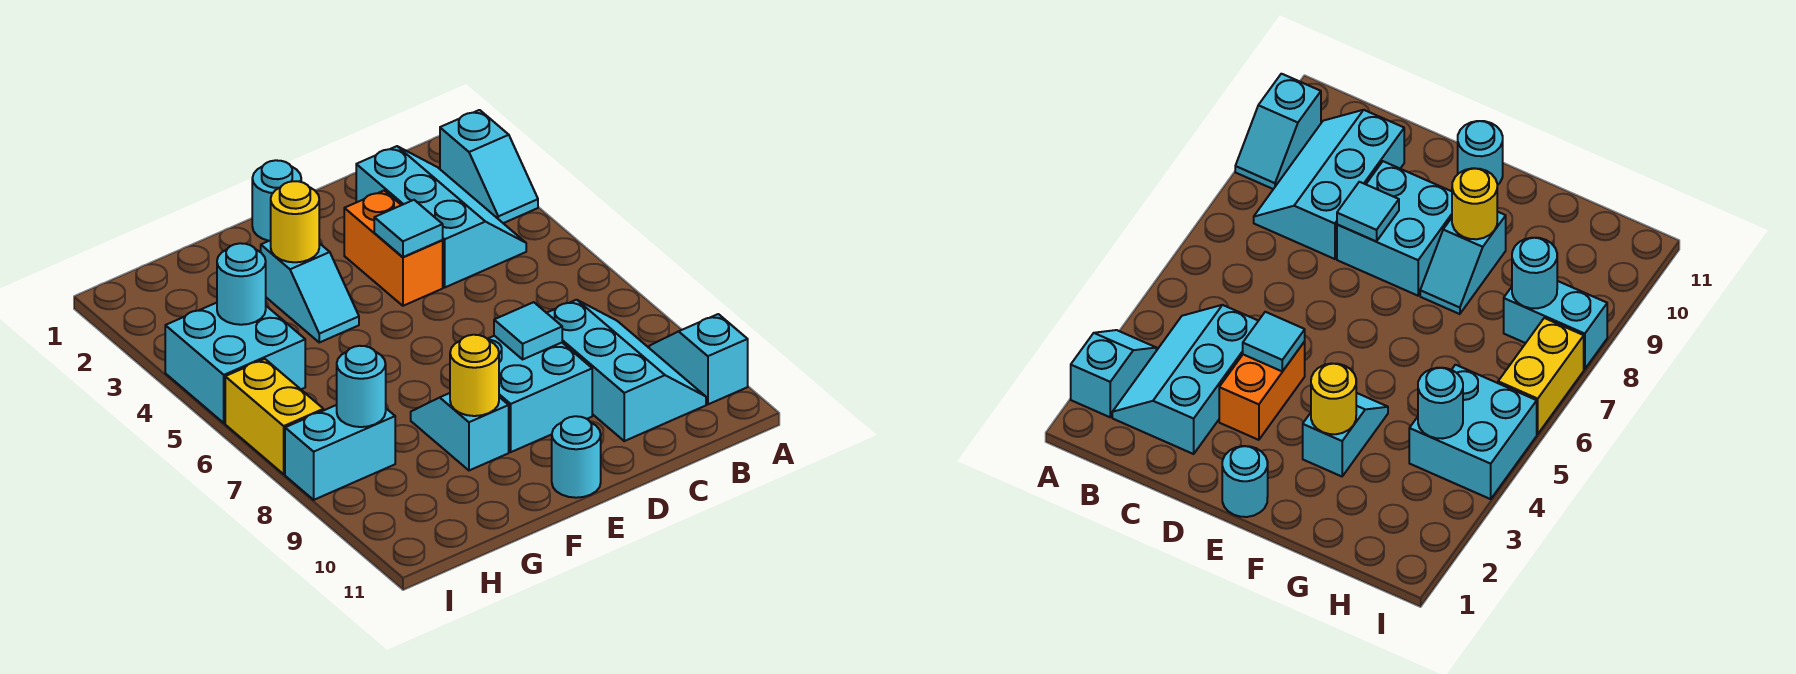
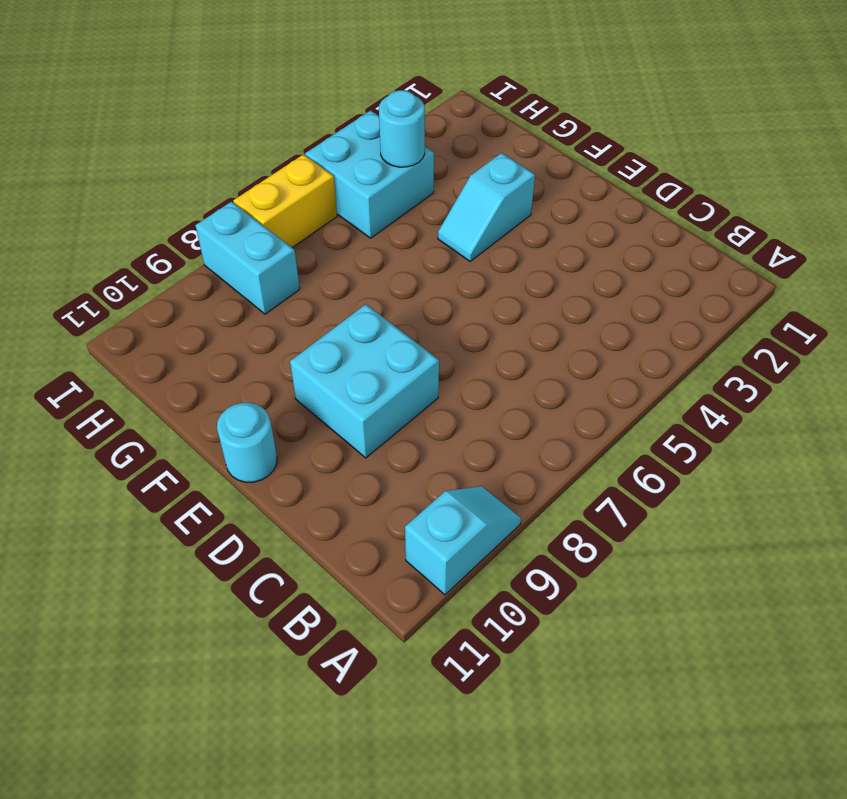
none -> cyan 1x2 slope [440,110,538,223]
none -> cyan 2x3 slope [356,146,526,287]
none -> cyan 2x3 slope [547,300,706,441]

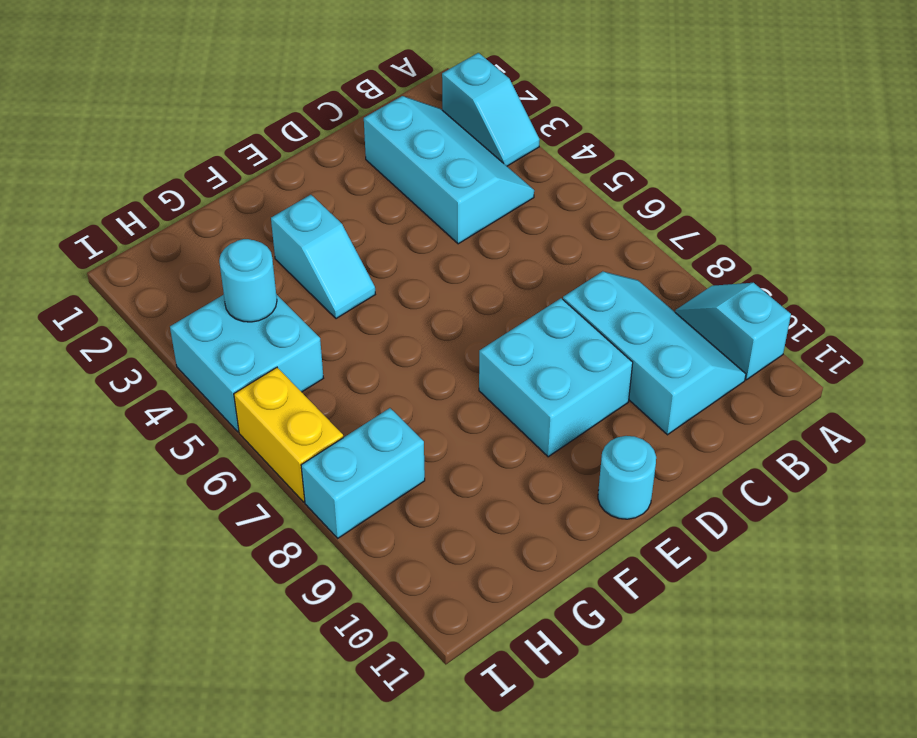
none -> orange 1x2 brick [344,191,443,306]
none -> cyan 1x1 round brick [252,160,301,241]
none -> cyan 1x2 slope [411,393,509,470]

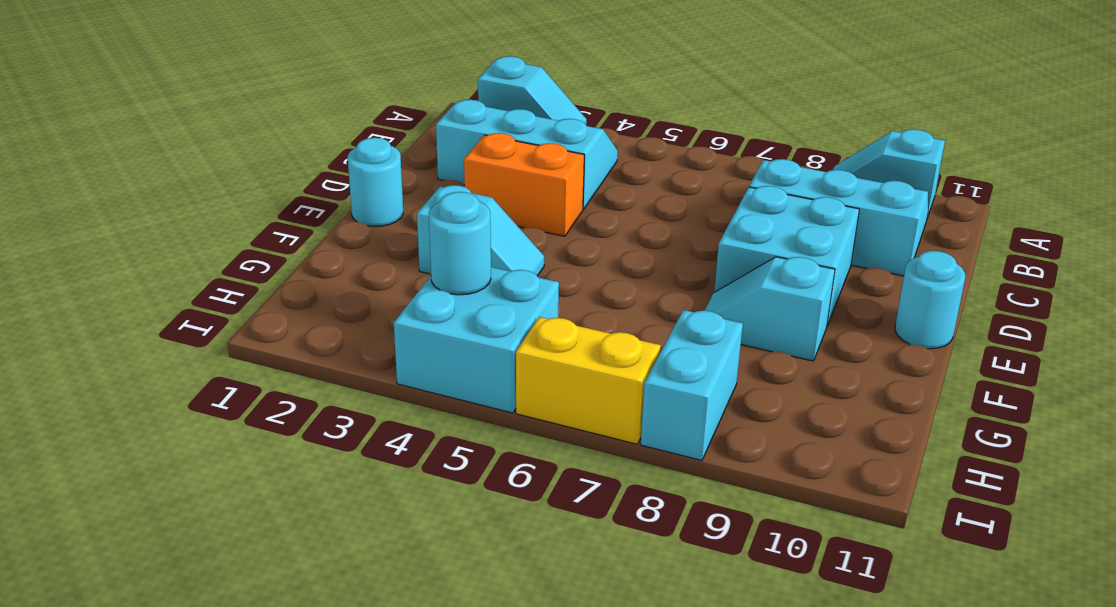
none -> cyan 1x1 tile [374,200,443,257]
none -> cyan 1x1 tile [494,302,562,359]
none -> yellow 1x1 round brick [271,181,319,262]

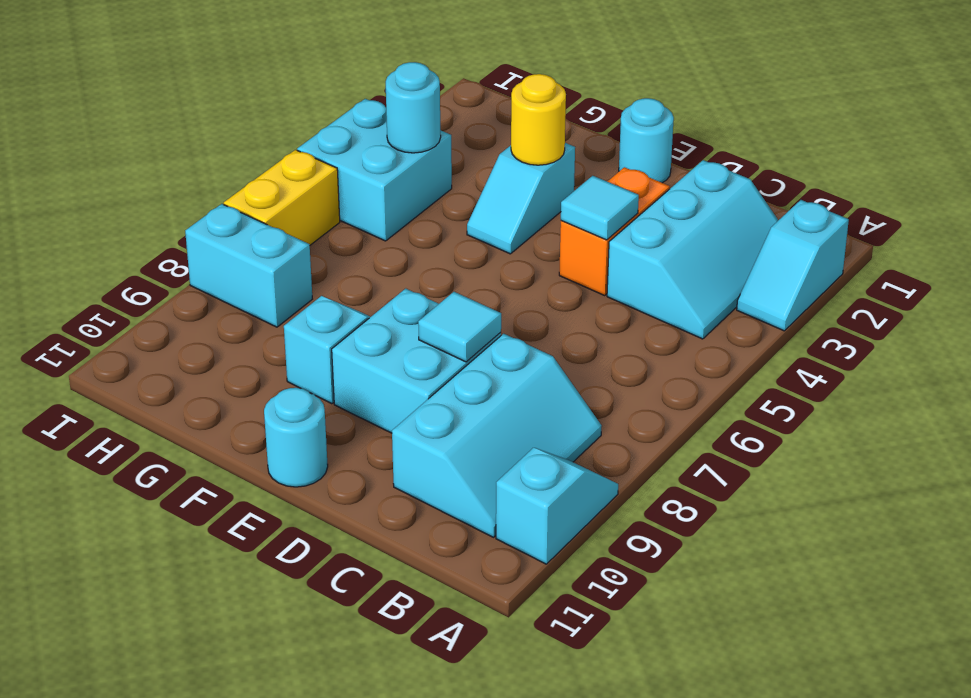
none -> yellow 1x1 round brick [450,335,499,416]
none -> cyan 1x1 round brick [337,346,386,427]

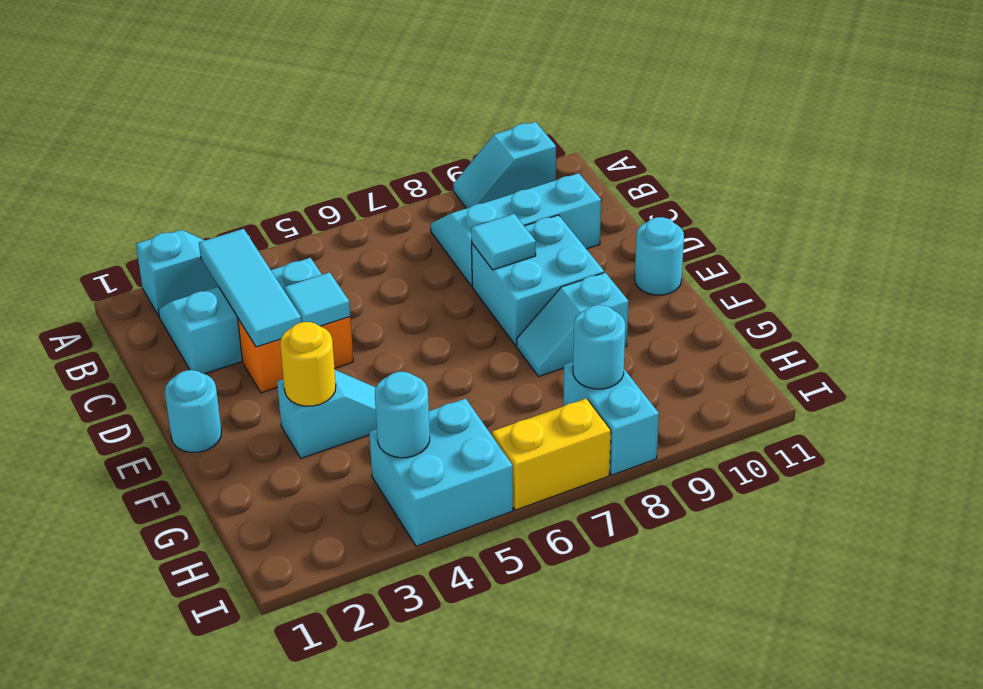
cyan 1x3 tile [199,229,301,347] -> none
none -> yellow 1x1 round brick [450,335,499,416]

